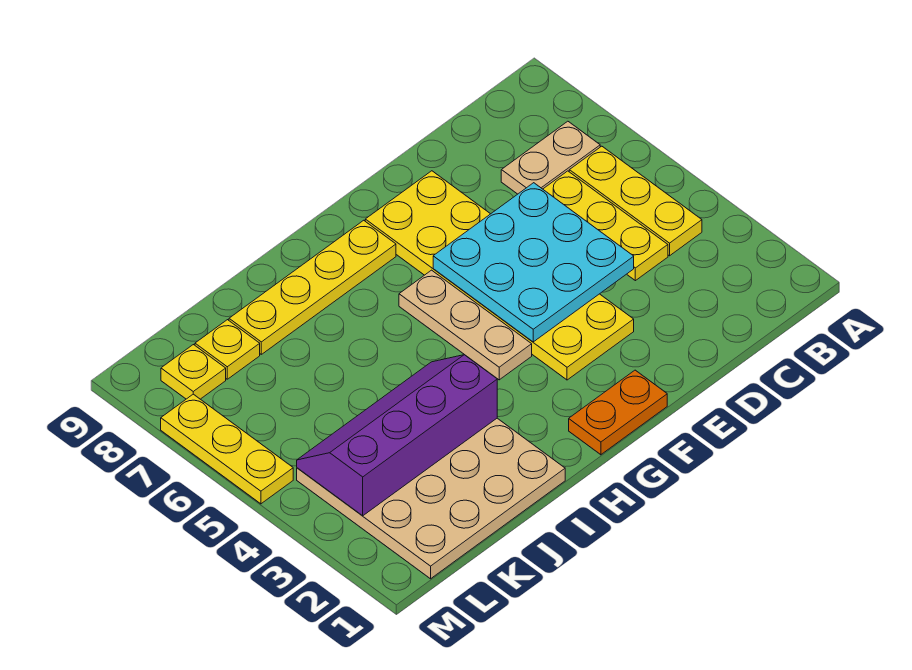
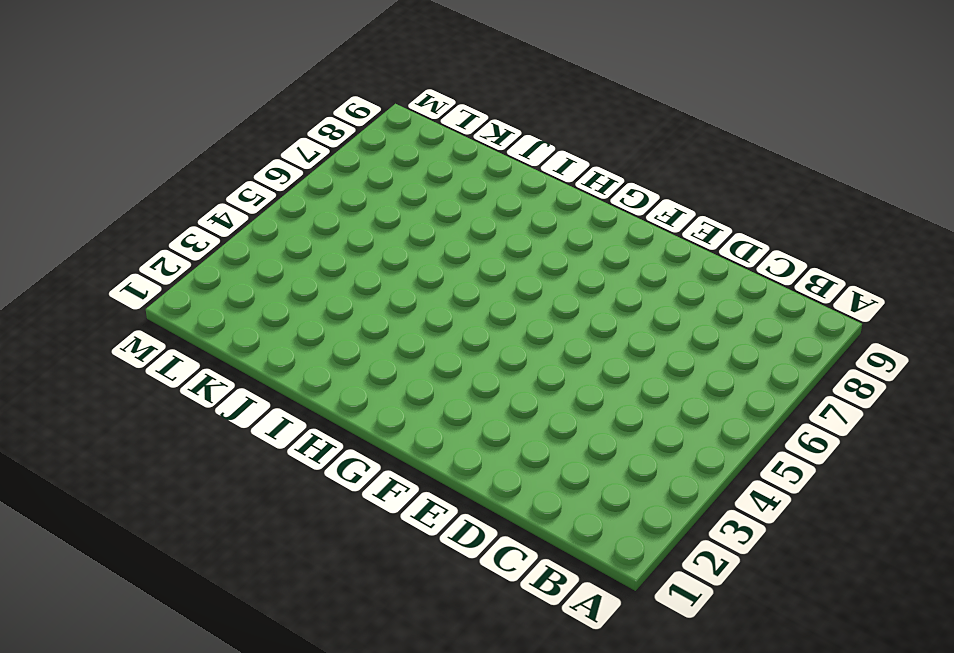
none -> yellow 1x3 plate [569,146,702,256]
none -> tan 1x2 plate [501,121,600,194]
none -> yellow 1x3 plate [543,171,668,281]

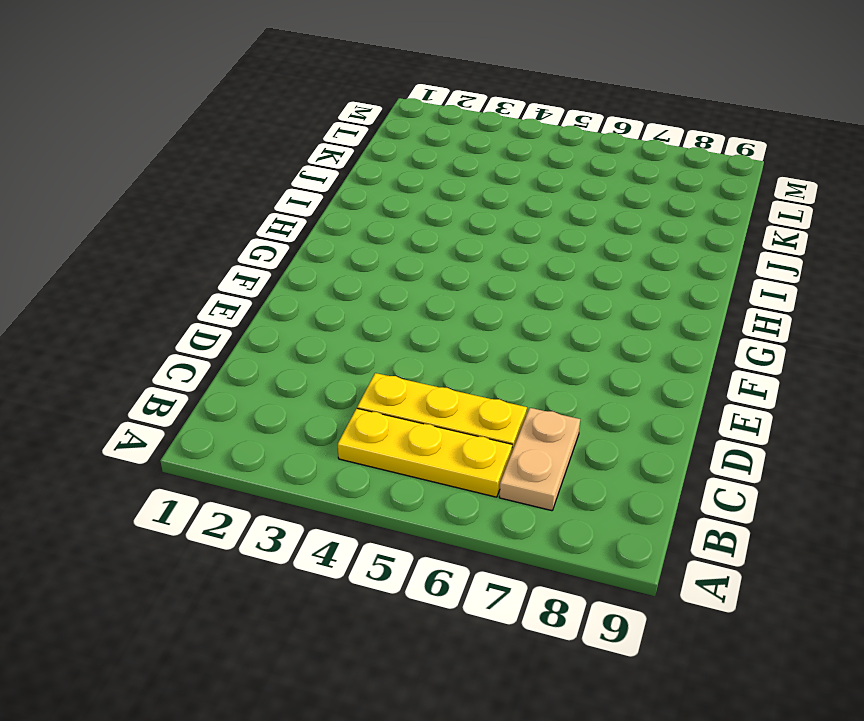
none -> yellow 2x6 plate [365,171,634,380]
none -> orange 1x2 plate [569,370,667,455]
none -> tan 1x3 plate [399,270,532,380]

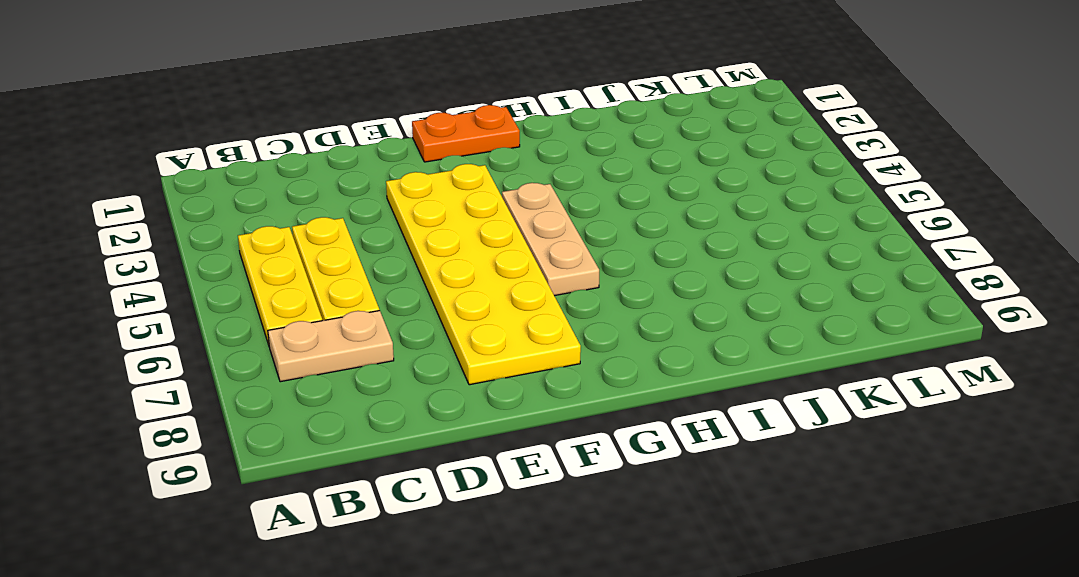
none -> yellow 1x4 plate [229,220,396,354]
none -> tan 4x4 plate [297,418,565,579]
none -> yellow 1x1 plate [195,320,260,379]

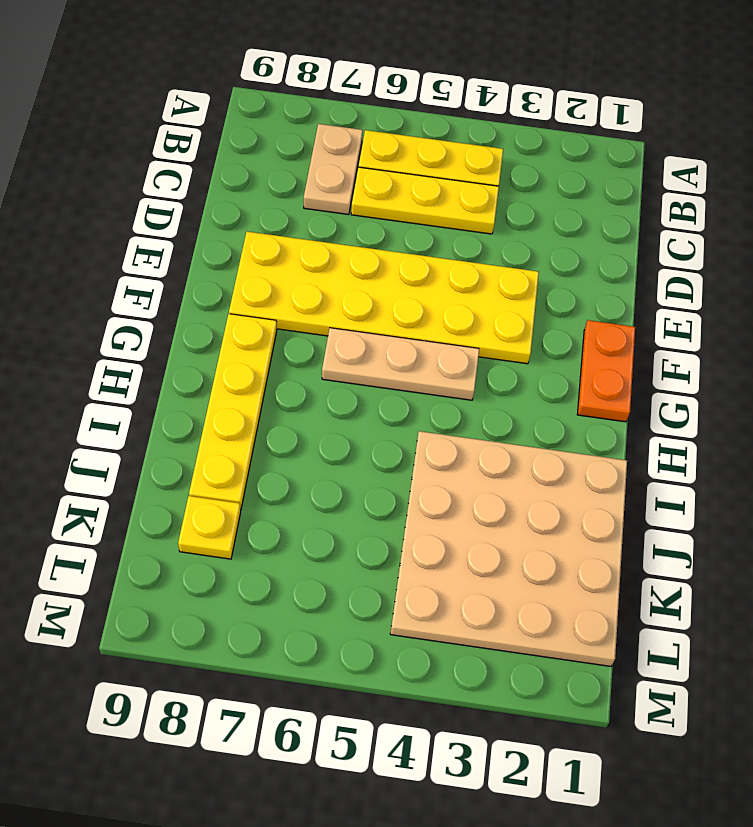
none -> yellow 1x1 plate [161,345,226,399]
none -> yellow 1x3 plate [161,394,293,504]
none -> cyan 3x3 plate [433,183,634,342]

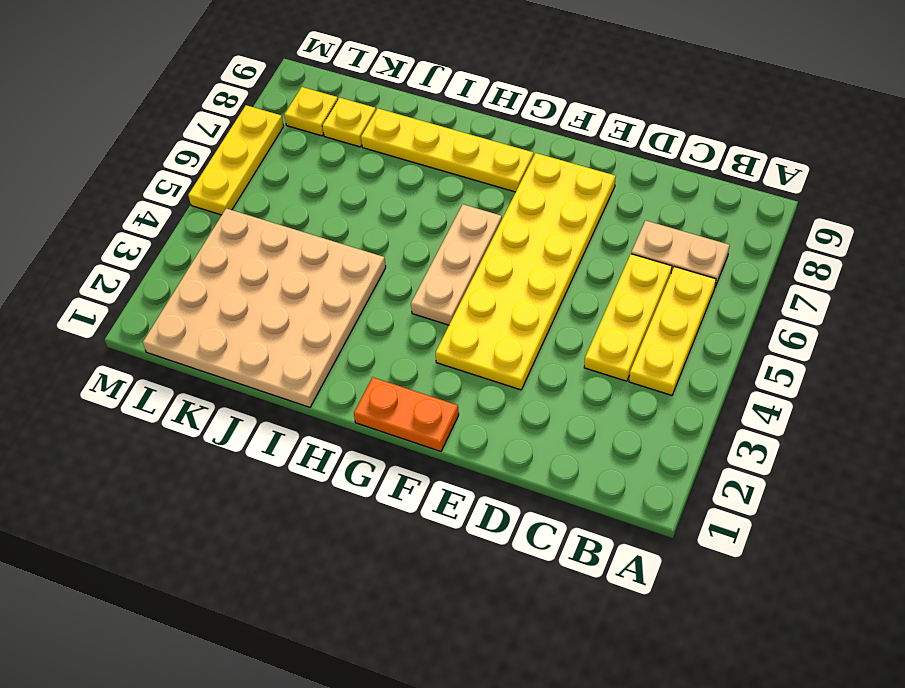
none -> cyan 3x3 plate [433,183,634,342]
none -> purple 2x4 slope [297,355,497,516]

